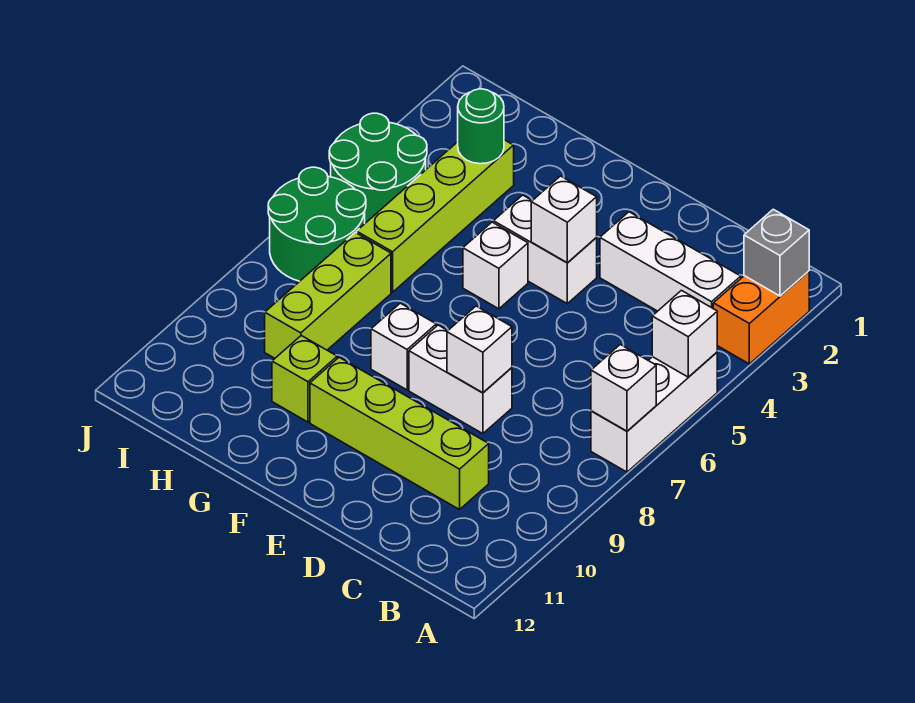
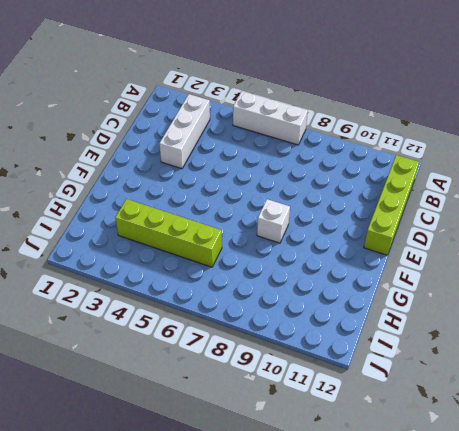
lime 1x4 brick [364,155,419,255] -> lime 1x4 brick moved to [310,357,489,510]
none -> orange 1x2 brick [713,271,809,364]
none -> white 1x2 brick [409,325,512,434]
none -> white 1x2 brick [493,195,597,304]

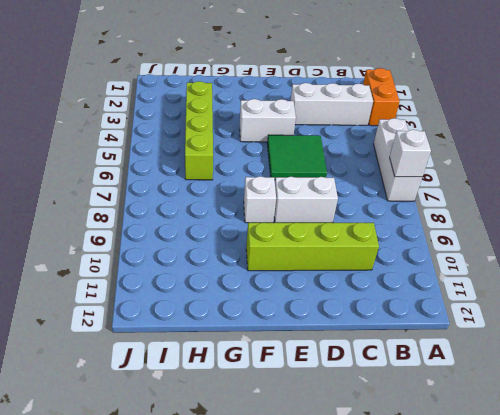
green 2x2 tile [267,135,327,180] -> none
none -> white 1x1 brick [463,222,528,309]
none -> lime 1x1 brick [272,336,337,422]
none -> lime 1x3 brick [265,233,391,358]

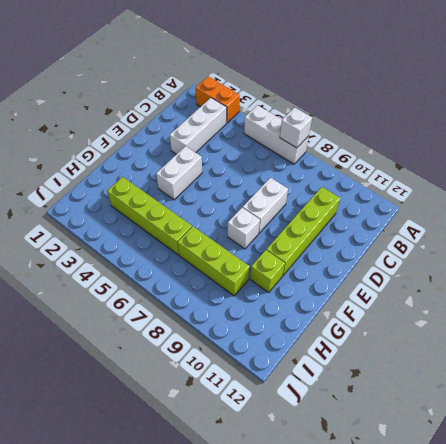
none -> white 1x1 brick [463,222,528,309]
none -> green 2x2 round brick [329,113,427,223]
none -> green 2x2 round brick [268,167,366,281]

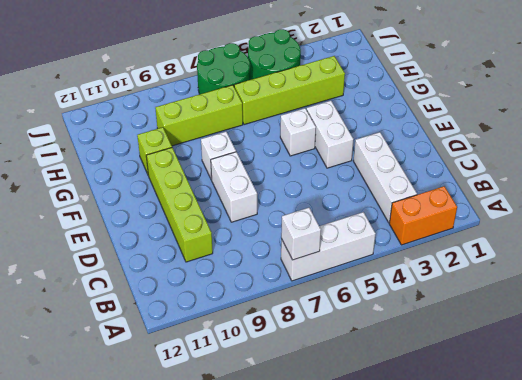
none -> grey 1x1 brick [744,209,809,296]
none -> white 1x1 brick [652,291,717,377]
none -> white 1x1 brick [447,306,512,393]

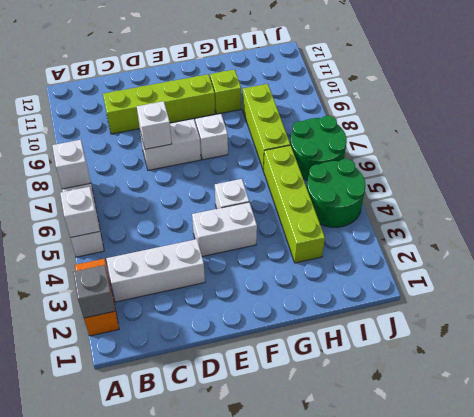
none -> white 1x1 brick [531,176,597,263]
none -> green 1x1 round brick [458,89,504,164]

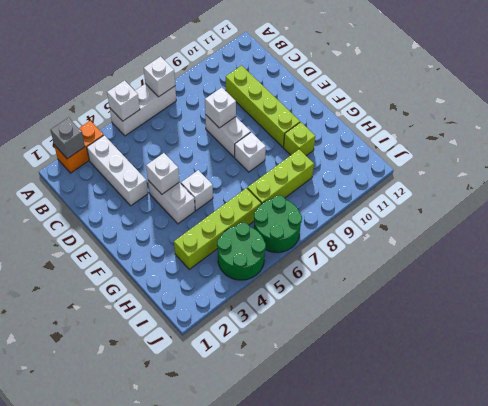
none -> green 1x1 round brick [458,89,504,164]

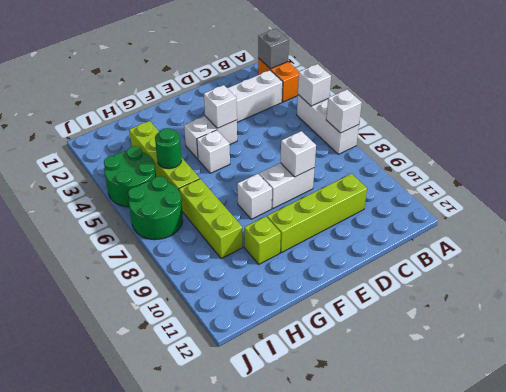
green 1x1 round brick [155,128,182,169] -> green 1x1 round brick moved to [458,89,504,164]

